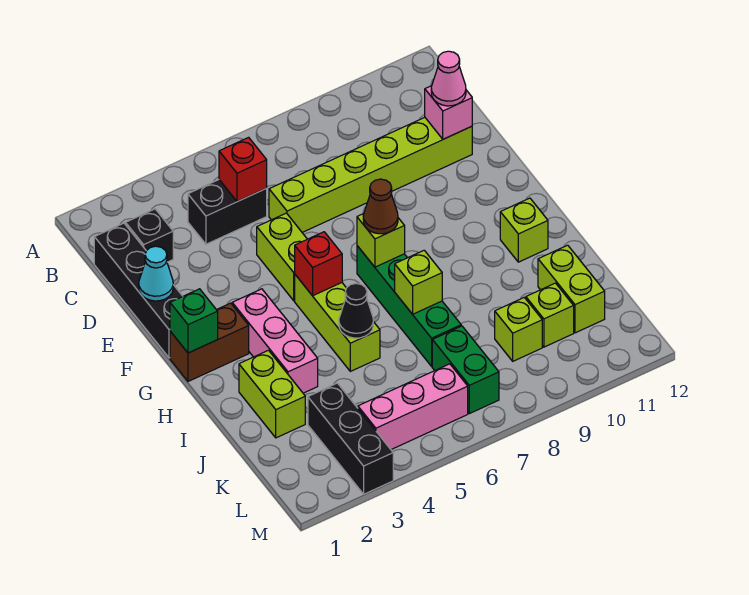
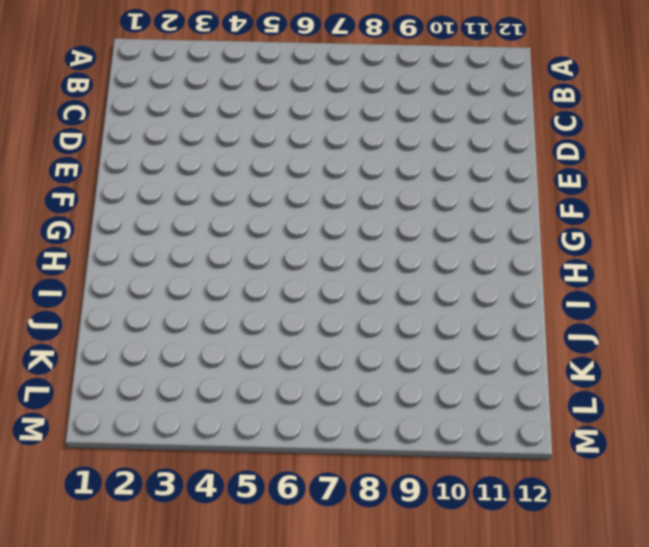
none -> black 1x4 brick [94,223,183,358]
none -> black 1x1 brick [126,209,173,262]
none -> black 1x2 brick [188,180,267,244]

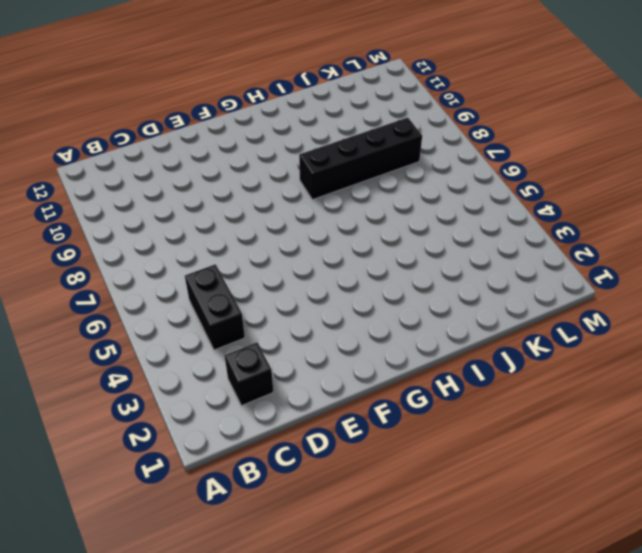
black 1x4 brick [299,118,422,200] -> black 1x4 brick moved to [94,223,183,358]
none -> lime 1x6 brick [269,117,472,232]
none -> lime 1x2 brick [257,213,307,301]
none -> brown 1x2 brick [170,303,249,381]

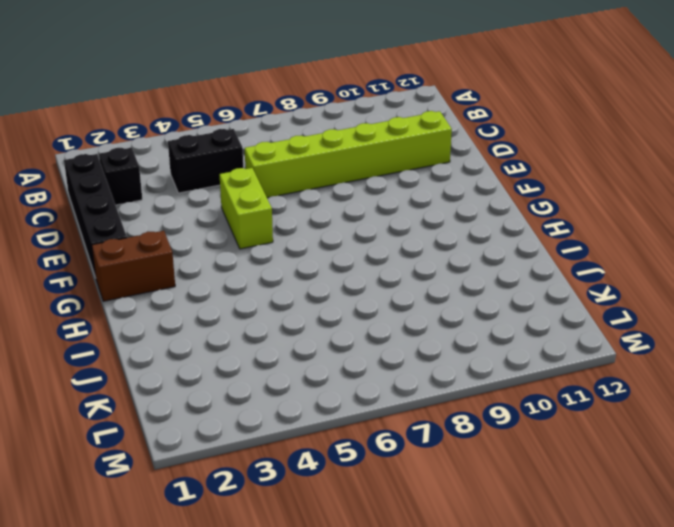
none -> pink 1x3 brick [232,289,318,393]
none -> lime 1x3 brick [295,275,380,371]
none -> green 1x4 brick [357,246,461,366]

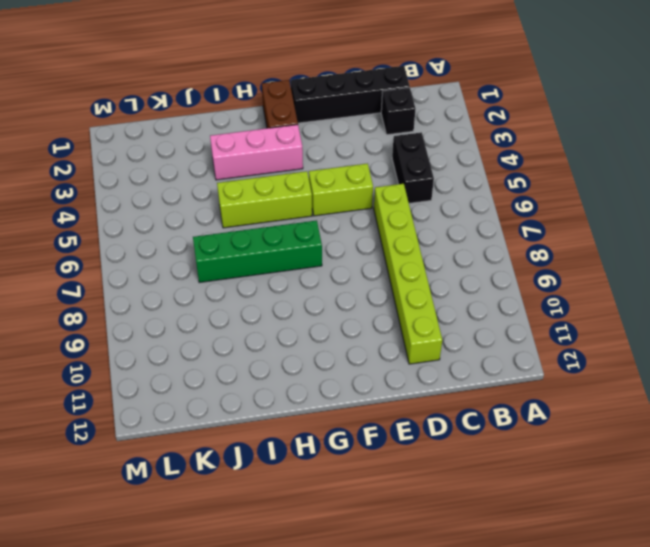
none -> lime 1x1 brick [500,198,548,262]
none -> lime 1x2 brick [239,350,305,438]
none -> lime 1x2 brick [538,245,605,333]

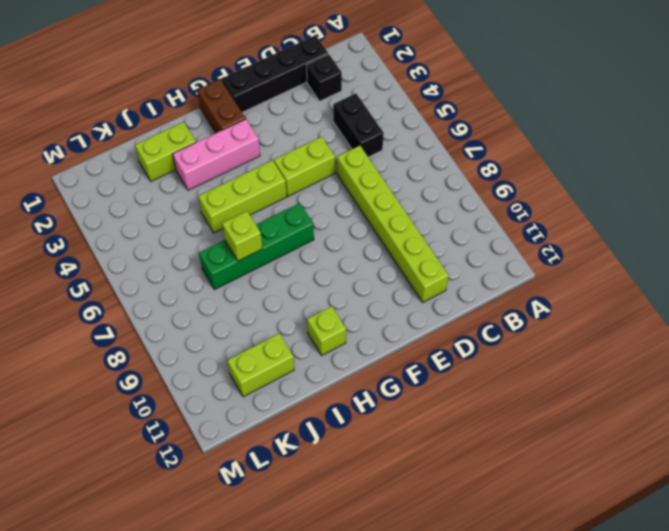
none -> black 1x3 brick [308,383,393,494]
none -> green 1x2 brick [432,326,499,414]
none -> lime 1x1 brick [495,298,542,361]

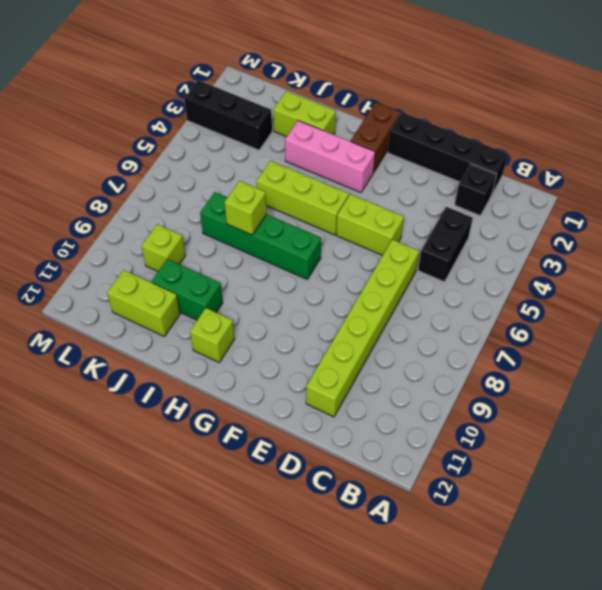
green 1x2 brick [151,259,223,320] -> green 1x2 brick moved to [432,326,499,414]
none -> lime 1x1 brick [526,283,574,347]
none -> pink 1x3 brick [358,364,468,449]
none -> red 1x1 brick [219,137,267,202]

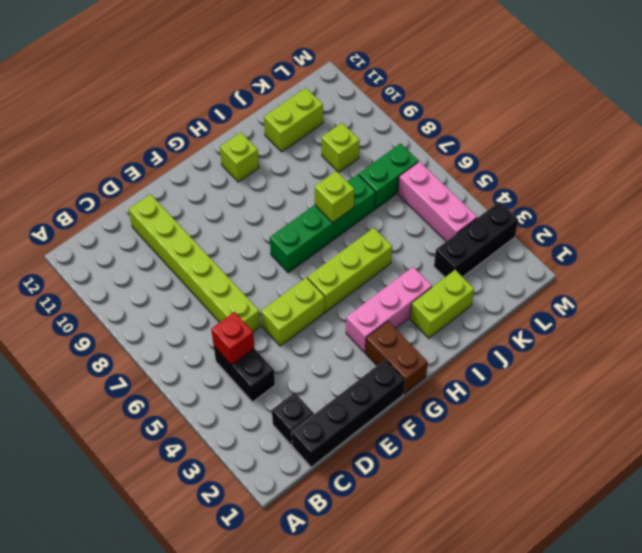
none -> lime 1x1 brick [526,283,574,347]
none -> pink 1x1 brick [425,86,472,139]
none -> cyan 1x1 cone [139,246,173,301]

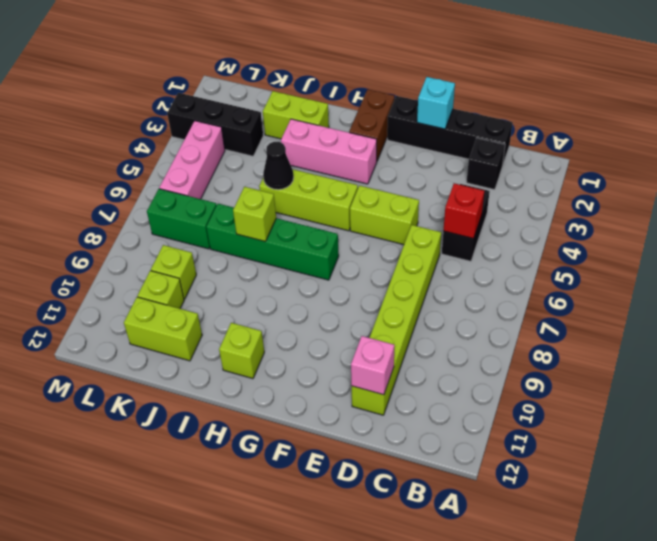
cyan 1x1 brick [417,77,455,129] -> cyan 1x1 cone [139,246,173,301]
none -> green 1x1 brick [170,289,218,353]
none -> red 1x1 brick [295,232,342,296]
none -> lime 1x1 brick [357,214,405,267]

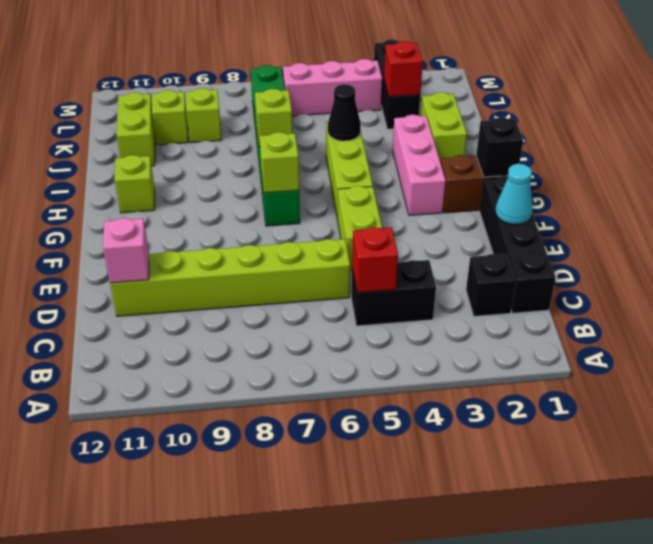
black 1x1 brick [476,117,523,177] -> green 1x1 brick [170,289,218,353]
red 1x1 brick [384,41,423,97] -> red 1x1 brick moved to [295,232,342,296]
none -> pink 1x1 cone [431,51,466,106]
none -> brown 1x1 cone [363,179,398,234]

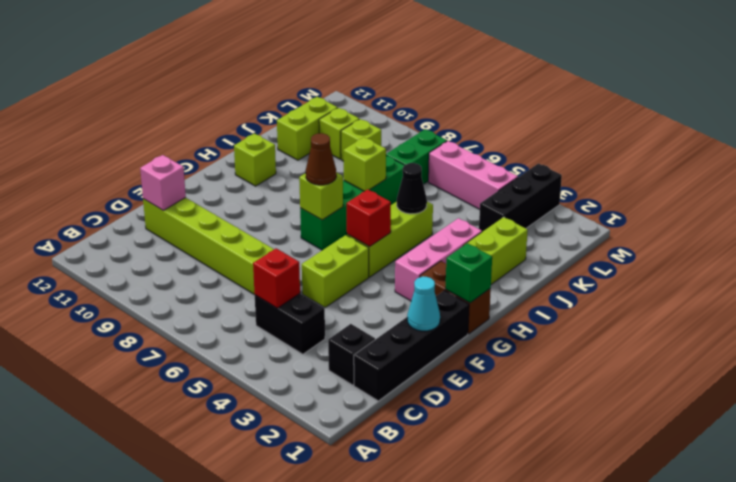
none -> pink 1x1 cone [431,51,466,106]

